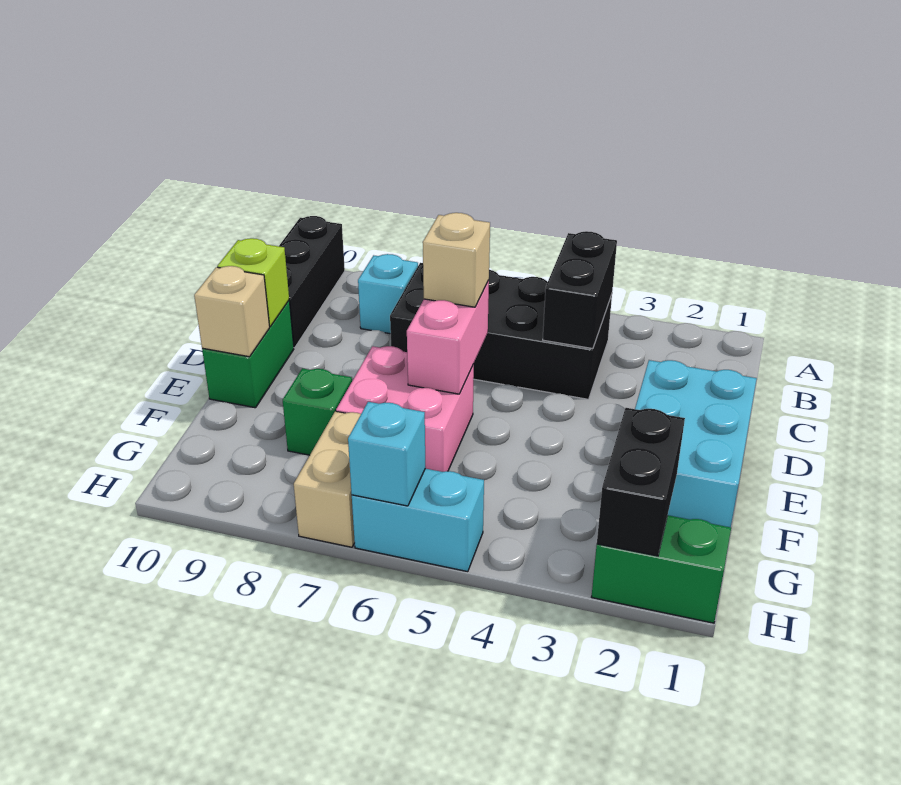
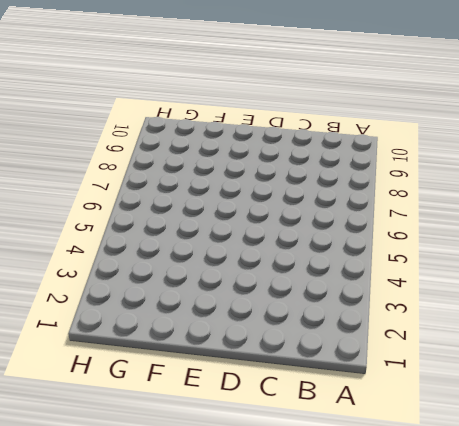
none -> black 1x3 brick [279,216,345,348]
none -> black 2x4 brick [390,263,612,399]
none -> cyan 1x1 brick [358,254,418,334]

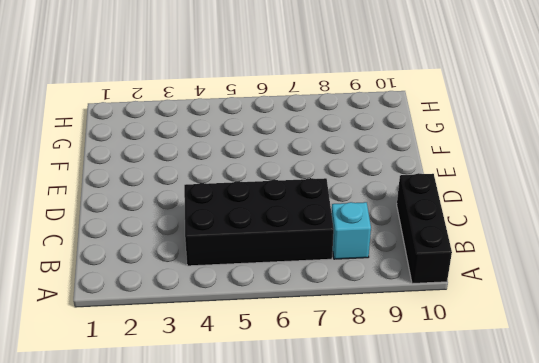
none -> cyan 2x3 brick [635,360,757,527]
none -> green 1x2 brick [202,301,294,408]
none -> pink 2x2 brick [336,346,474,472]

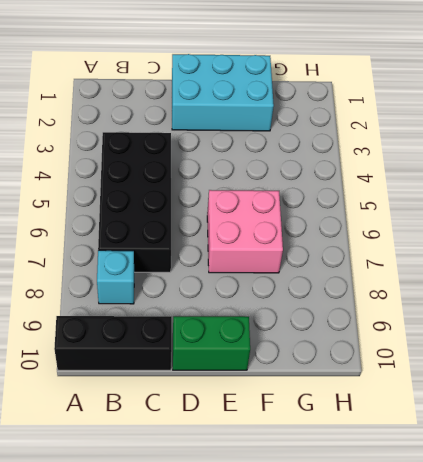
none -> green 1x1 brick [283,368,352,455]
none -> tan 1x2 brick [294,411,361,547]
none -> green 1x2 brick [592,515,731,623]

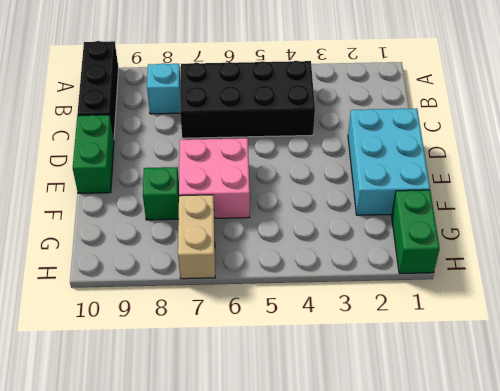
green 1x2 brick [392,190,440,274] -> green 1x2 brick turned to [592,515,731,623]
none -> cyan 1x2 brick [352,469,484,572]
none -> black 1x2 brick [543,231,617,349]
none -> pink 1x2 brick [407,280,489,394]

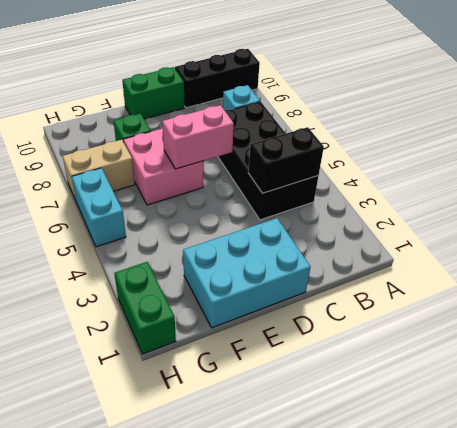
none -> lime 1x1 brick [217,238,289,327]
none -> tan 1x1 brick [194,266,270,357]
none -> black 1x2 brick [597,408,685,556]

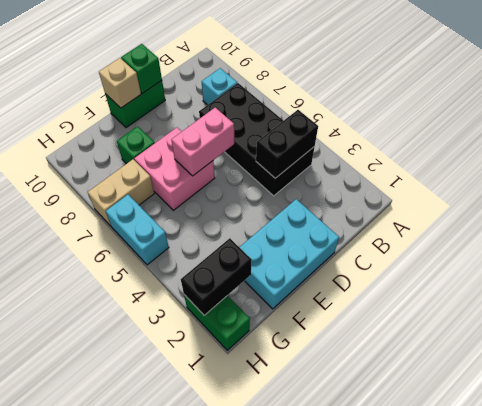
green 1x1 brick [121,44,162,93] -> lime 1x1 brick [217,238,289,327]
none -> black 1x3 brick [279,216,345,348]
none -> cyan 1x1 brick [348,402,426,506]
none -> tan 1x1 brick [423,213,490,307]

